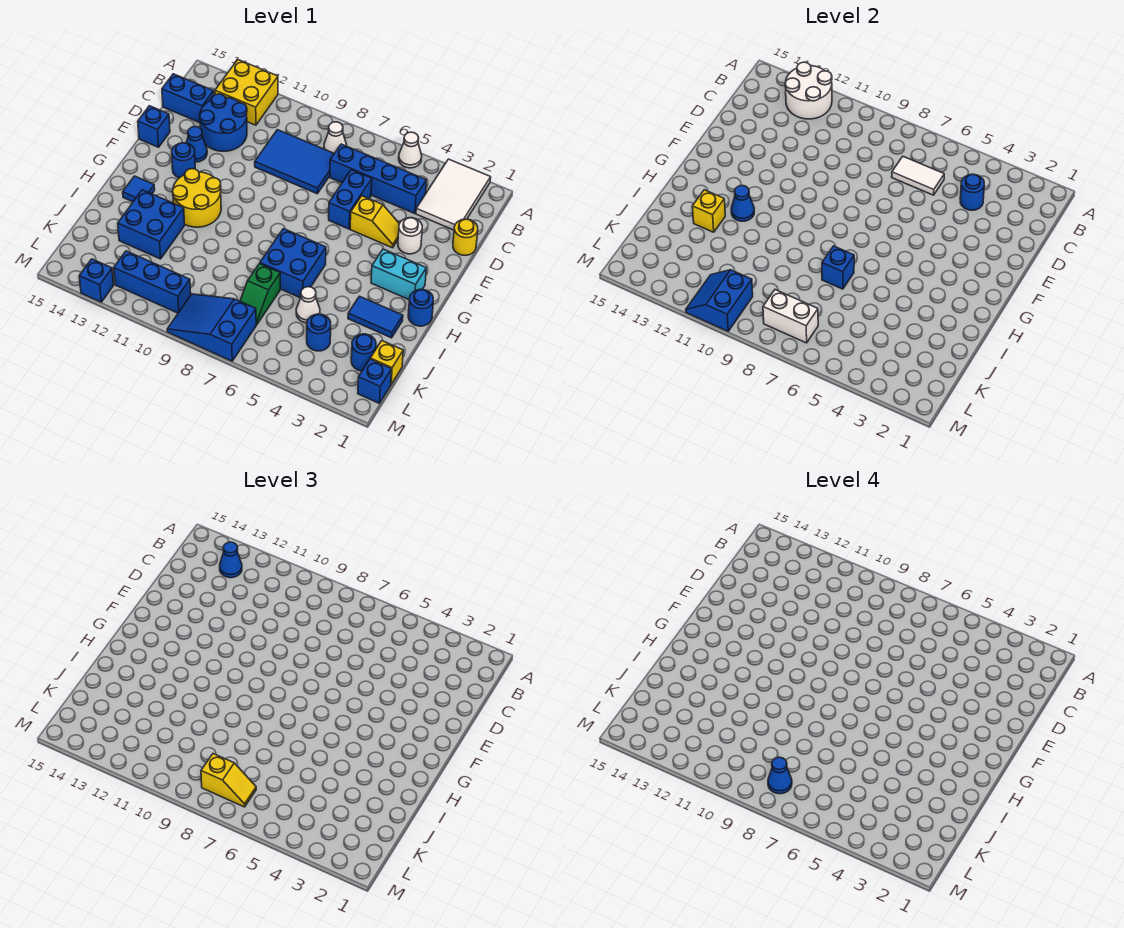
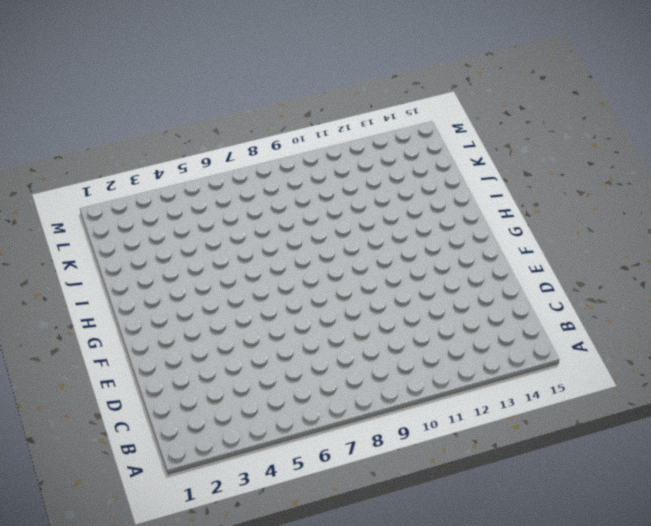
none -> white 2x3 tile [416,159,491,230]
none -> white 1x1 cone [399,132,422,168]
none -> yellow 2x2 brick [215,60,278,125]
none -> white 1x1 cone [324,122,347,153]

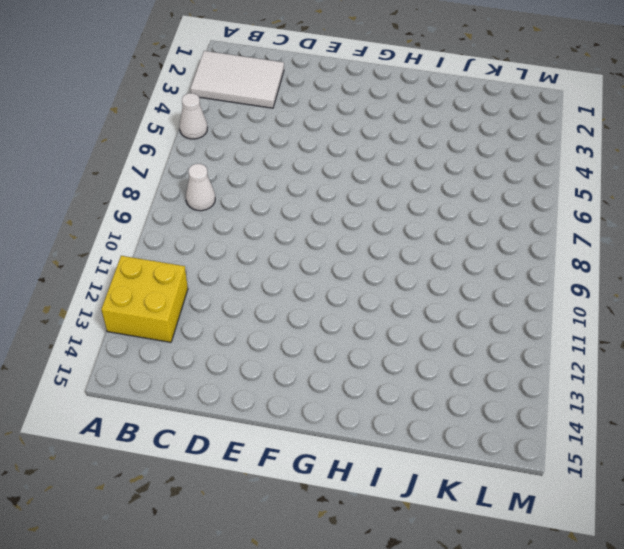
none -> blue 1x4 brick [330,144,427,214]
none -> blue 2x3 tile [255,130,334,194]
none -> blue 2x2 round brick [200,94,247,151]
none -> blue 1x2 brick [162,74,214,123]

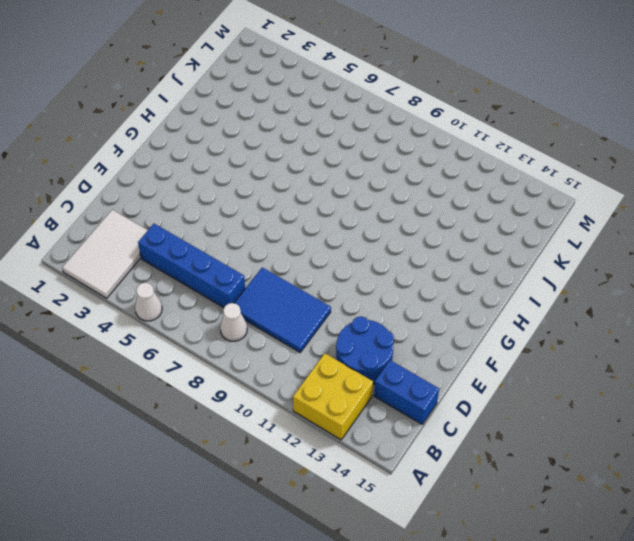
none -> yellow 1x1 round brick [453,219,478,255]
none -> blue 1x2 brick [329,170,372,229]
none -> white 1x1 round brick [398,218,422,254]
none -> yellow 1x2 slope [350,196,399,248]

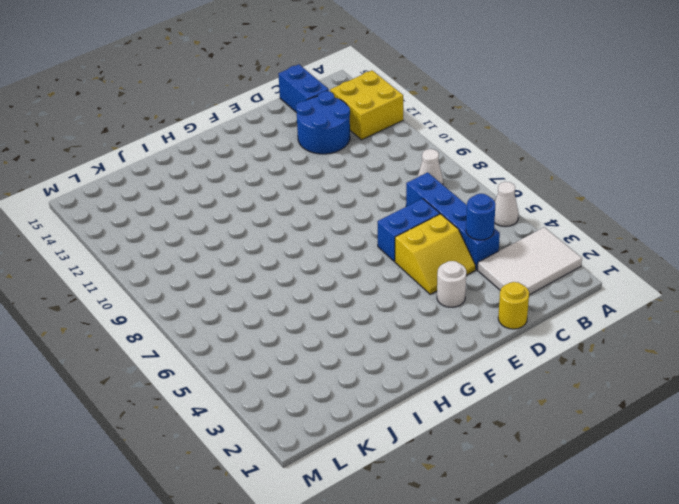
yellow 2x2 slope [395,214,476,294] -> yellow 1x2 slope [350,196,399,248]
none -> blue 2x3 tile [255,130,334,194]
none -> blue 1x1 cone [186,127,207,162]
none -> blue 1x1 brick [138,106,170,147]
none -> blue 1x1 round brick [172,143,195,178]

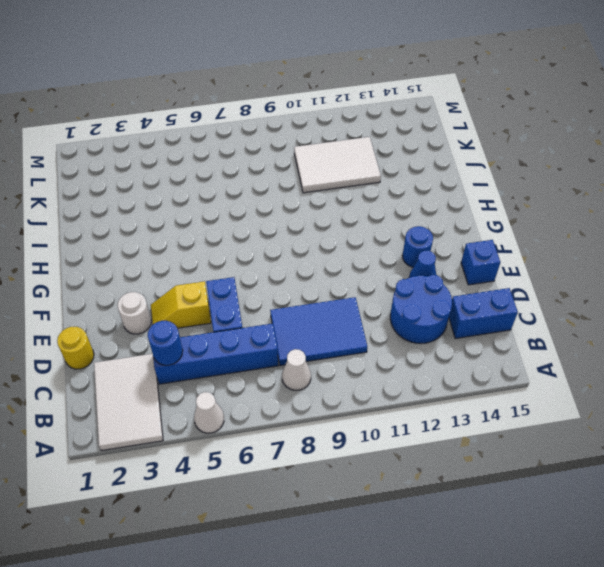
white 2x3 tile [294,137,381,193] -> blue 2x2 brick [118,190,185,259]
none -> yellow 2x2 brick [215,60,278,125]
none -> cyan 1x2 brick [371,249,426,299]
none -> yellow 2x2 round brick [173,169,221,227]
none -> blue 1x1 round brick [408,289,433,326]

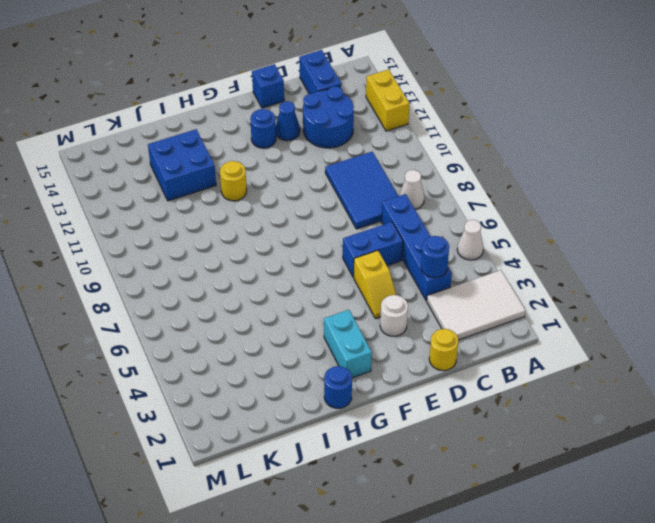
yellow 1x2 brick [366,70,409,131] -> yellow 2x2 brick [215,60,278,125]
yellow 1x1 round brick [220,161,247,201] -> yellow 2x2 round brick [173,169,221,227]
none -> blue 2x2 brick [260,229,326,298]
none -> blue 1x1 tile [123,176,155,202]
none -> blue 1x2 tile [348,296,403,338]
none -> white 1x1 cone [296,287,320,323]

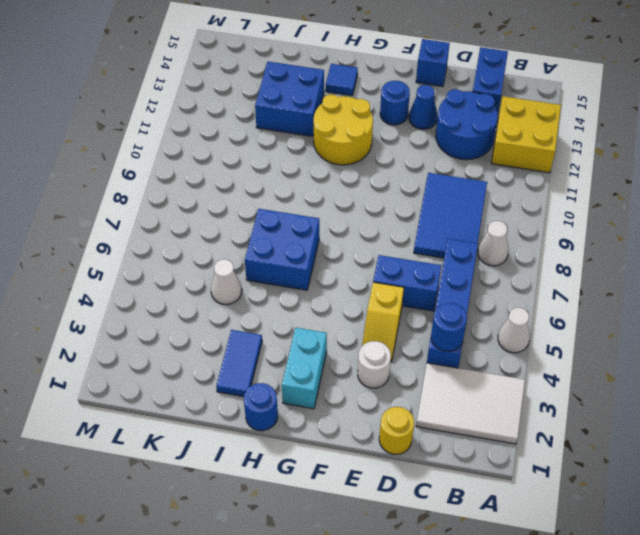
none -> green 1x2 slope [240,264,280,325]
none -> yellow 1x1 brick [370,341,403,384]
none -> blue 1x1 round brick [351,334,376,371]
none -> blue 1x1 round brick [307,314,331,351]

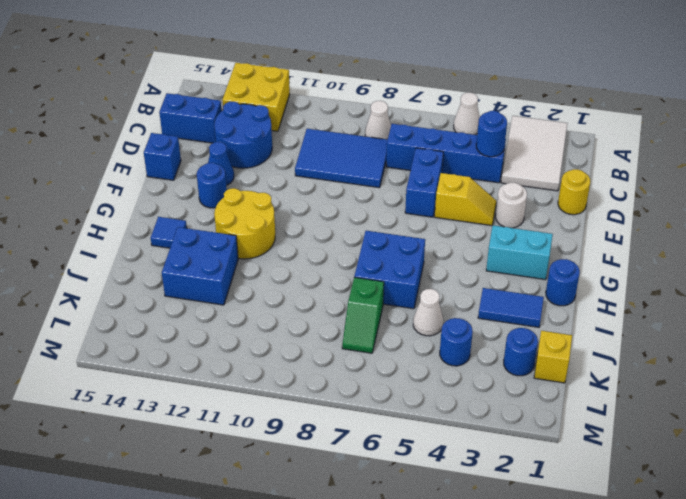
none -> blue 1x1 brick [358,359,392,403]
none -> blue 2x3 slope [167,294,256,361]
none -> blue 1x3 brick [114,251,191,313]
none -> blue 1x1 brick [79,259,114,302]

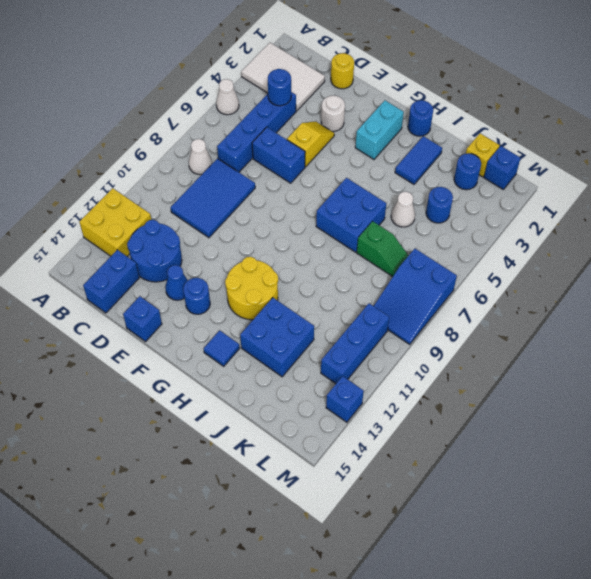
none -> white 2x2 round brick [785,62,832,119]
none -> white 1x2 tile [892,157,944,195]
none -> blue 1x1 cone [731,185,754,221]
none -> blue 1x1 brick [822,246,854,289]

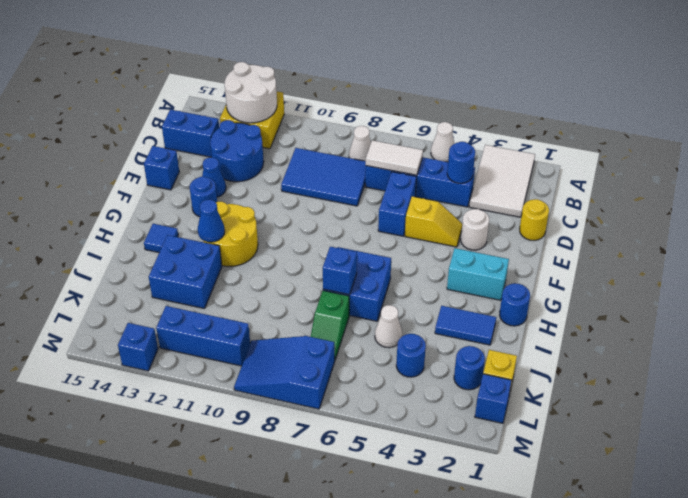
none -> yellow 1x1 brick [692,190,725,232]
none -> white 1x2 brick [763,290,818,343]
none -> blue 2x2 slope [686,270,753,331]
none -> blue 1x1 cone [220,542,242,578]

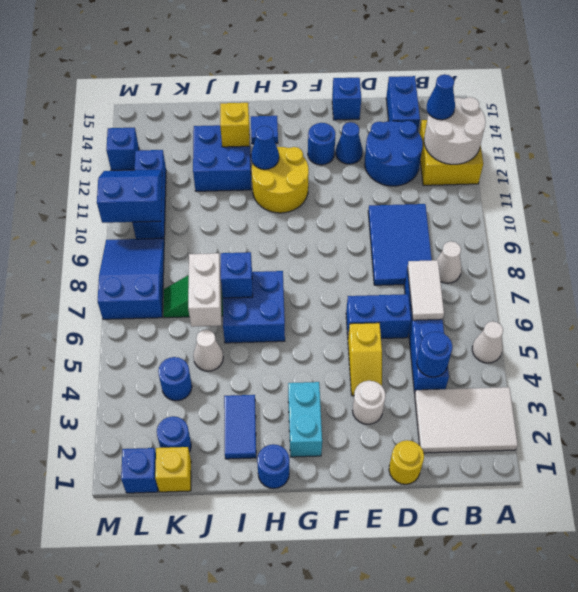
white 1x2 brick [188,253,221,327] -> white 1x2 brick moved to [763,290,818,343]
none -> yellow 1x2 slope [201,754,256,807]
none -> blue 1x1 cone [768,757,792,794]

